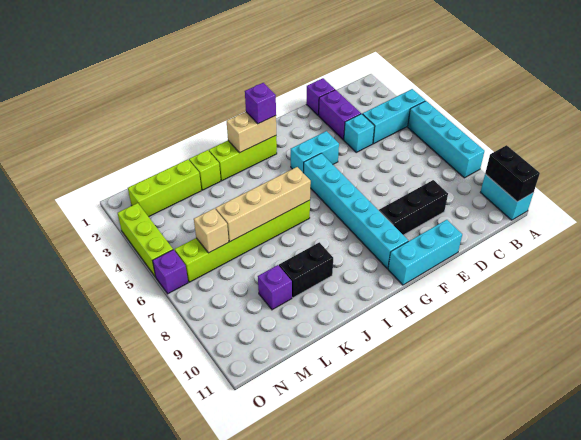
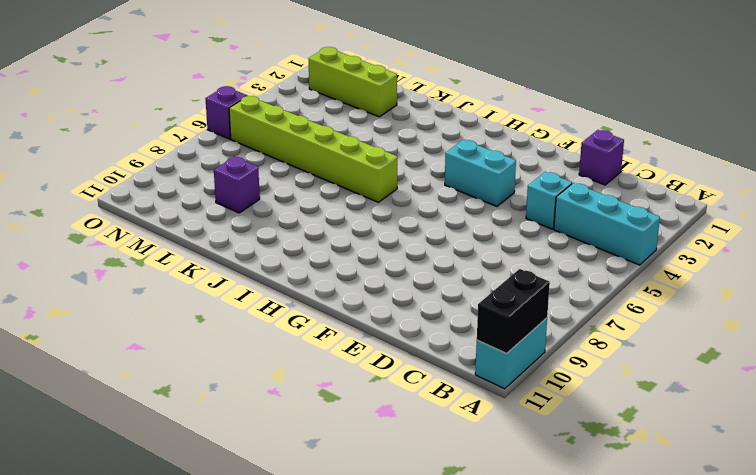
none -> cyan 1x4 brick [408,101,484,178]
none -> purple 1x2 brick [319,90,361,140]
none -> black 1x3 brick [379,180,448,235]

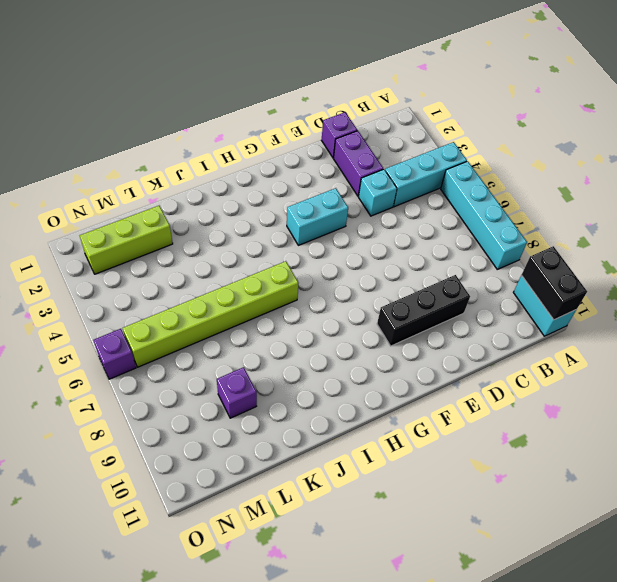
none -> cyan 1x3 brick [388,220,462,285]
none -> cyan 1x6 brick [304,153,408,269]
none -> lime 1x3 brick [209,136,277,181]

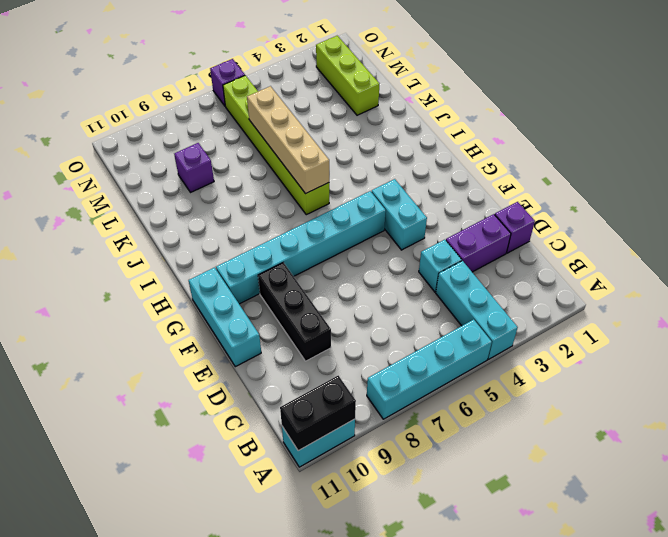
none -> lime 1x3 brick [209,136,277,181]
none -> black 1x2 brick [279,242,333,298]
none -> lime 1x1 brick [189,150,221,190]

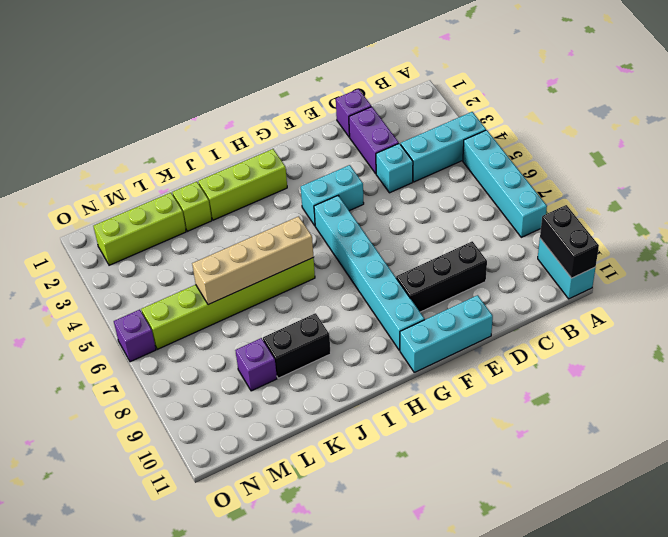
none -> lime 1x3 brick [118,203,173,277]
none -> tan 1x2 brick [227,112,276,153]
none -> tan 1x1 brick [194,208,229,253]

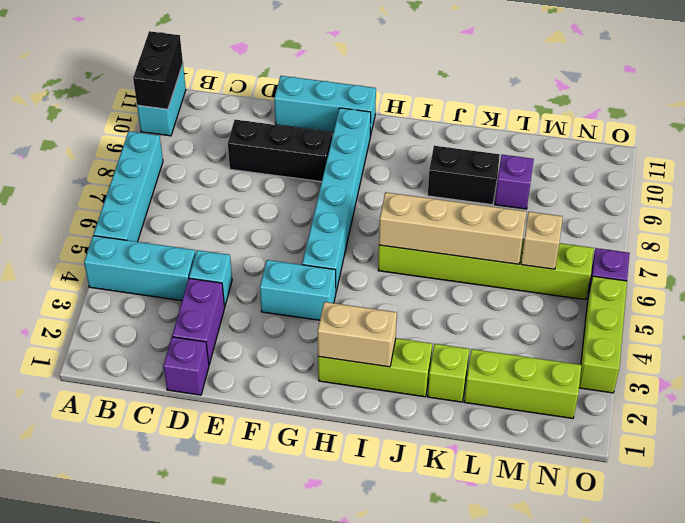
none -> purple 1x1 brick [245,83,276,124]

